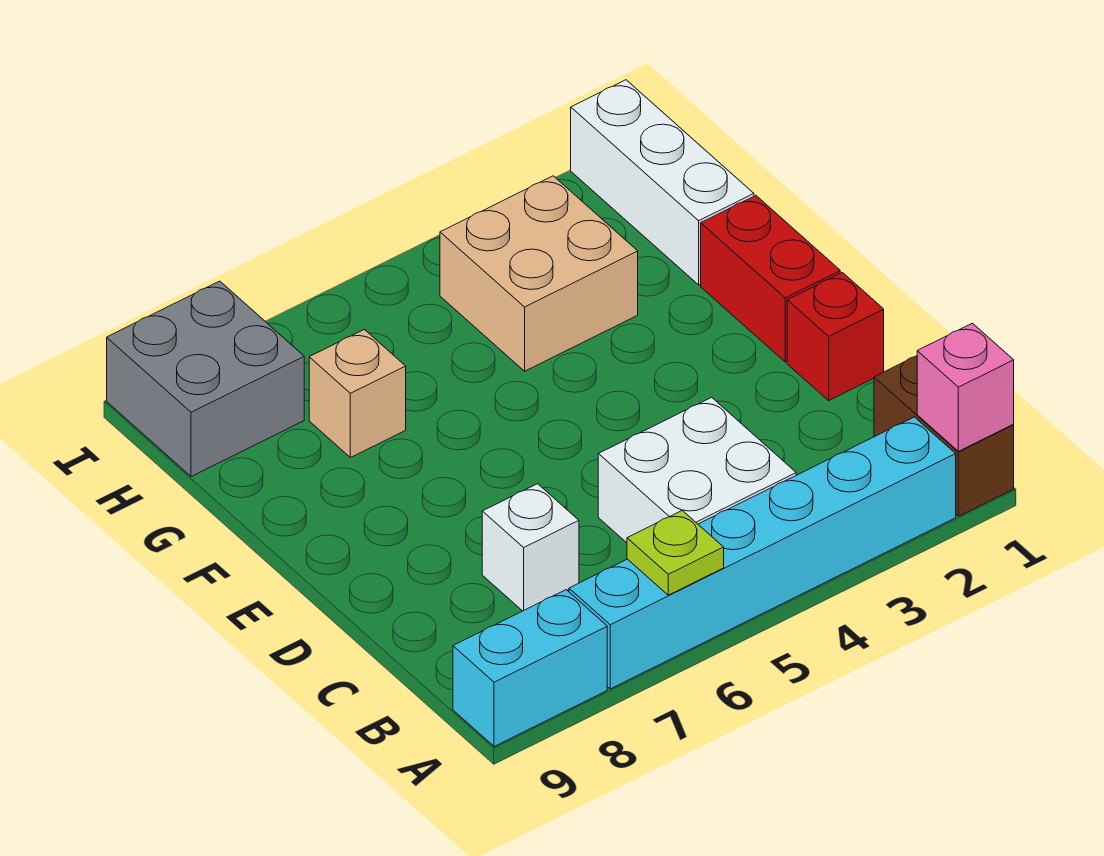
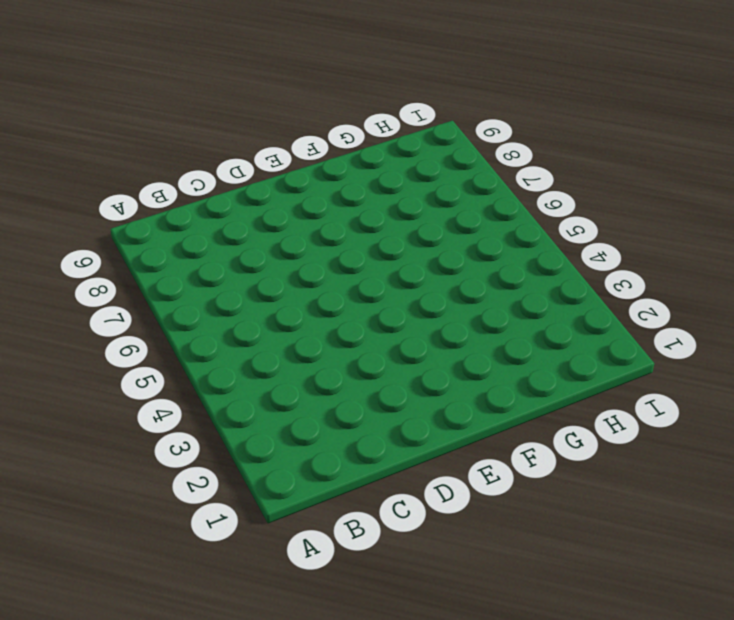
none -> brown 1x2 brick [874,356,1014,516]
none -> cyan 1x6 brick [569,417,956,689]
none -> cyan 1x2 brick [453,590,607,747]

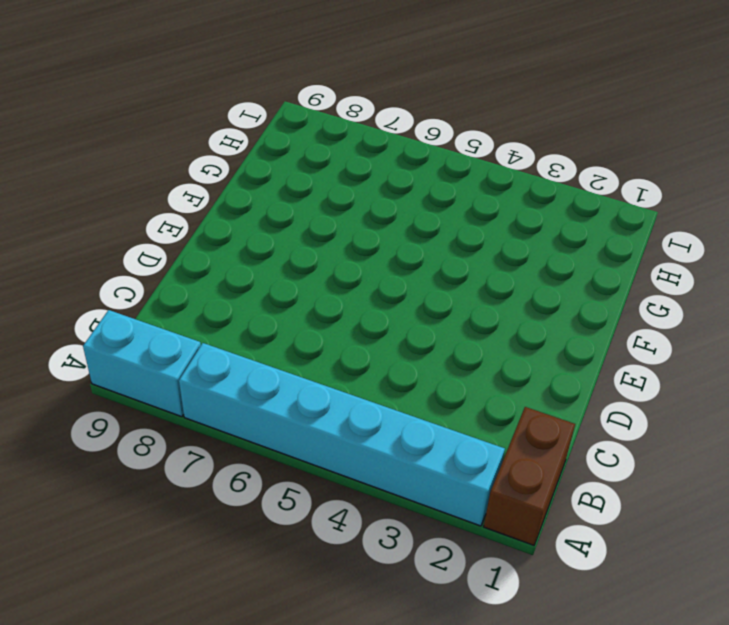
none -> white 2x2 brick [598,397,796,543]
none -> white 1x1 brick [482,484,579,611]
none -> red 1x1 brick [787,273,884,400]

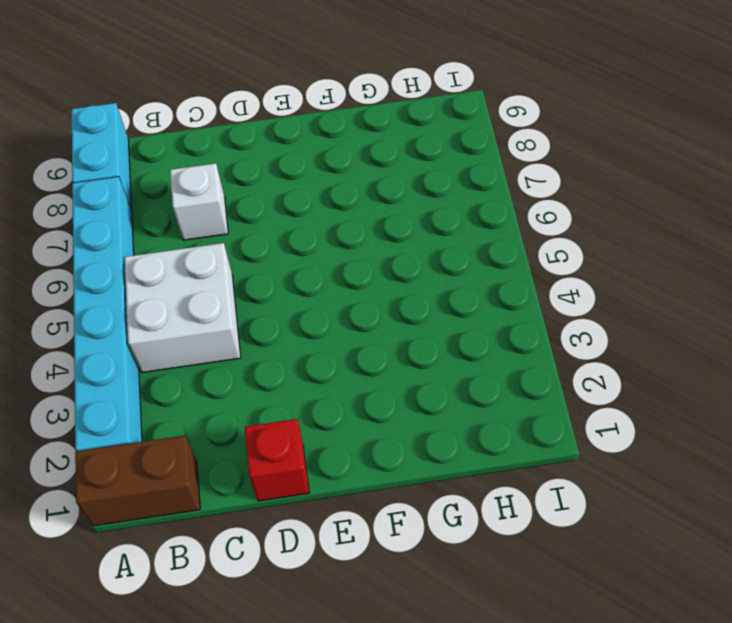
none -> red 1x2 brick [701,196,840,362]
none -> white 1x3 brick [571,80,754,285]
none -> tan 2x2 brick [440,176,638,371]

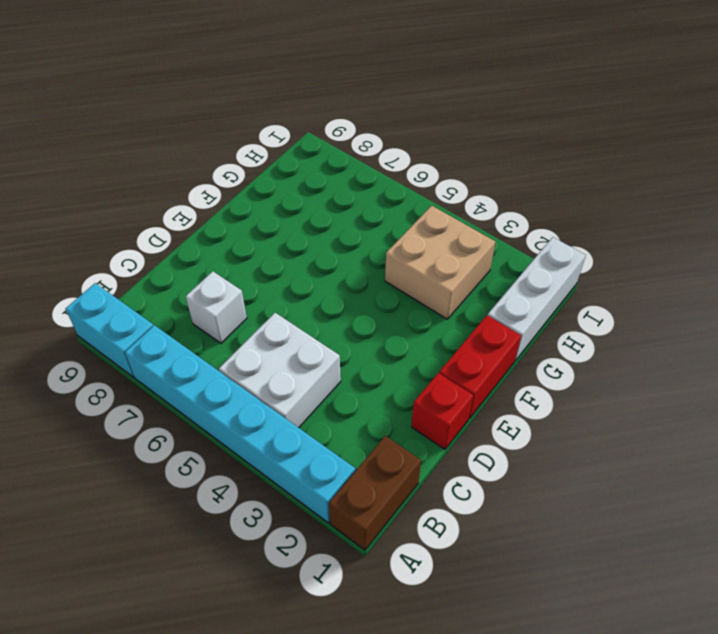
none -> tan 1x1 brick [309,330,406,458]
none -> grey 2x2 brick [107,281,304,477]
none -> pink 1x1 brick [917,323,1014,451]

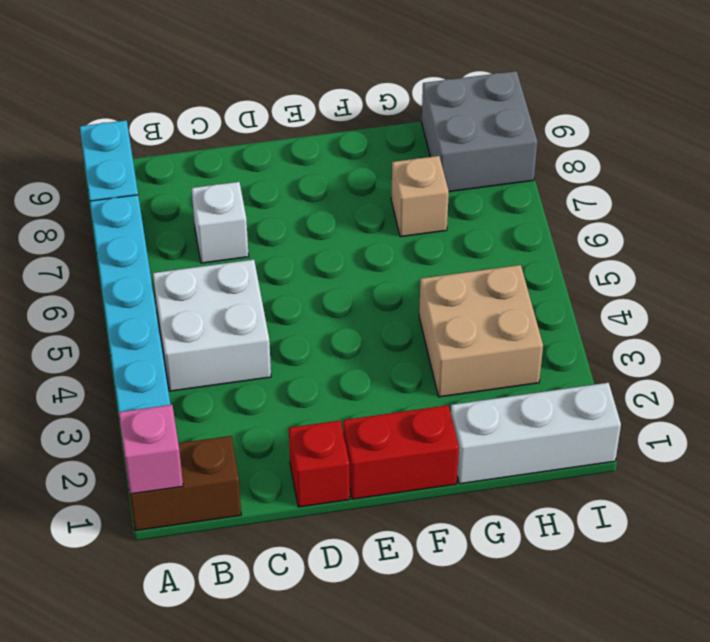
none -> lime 1x1 plate [627,511,724,595]

